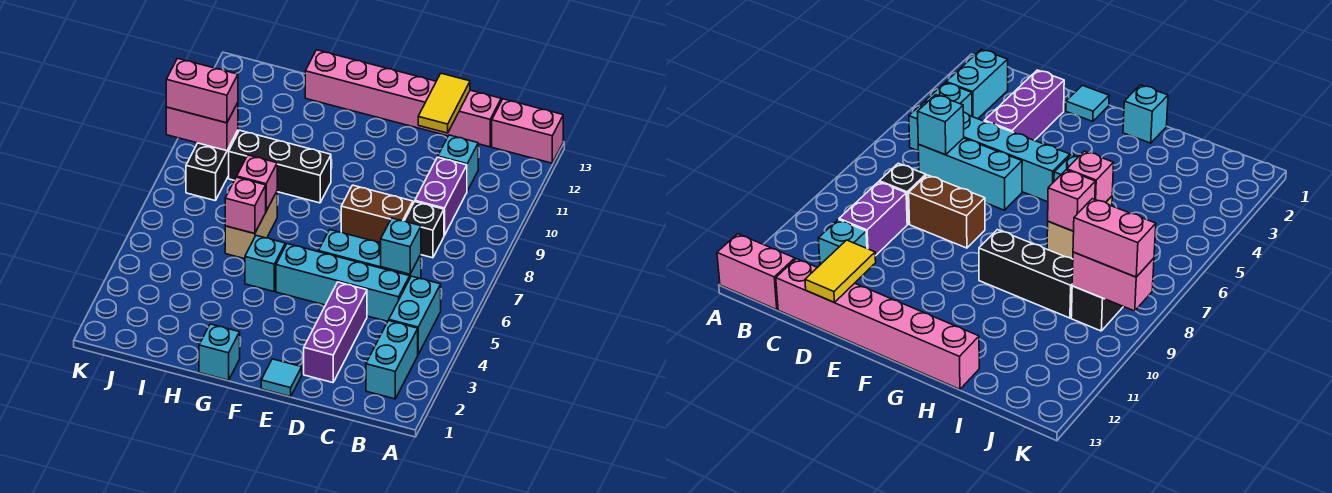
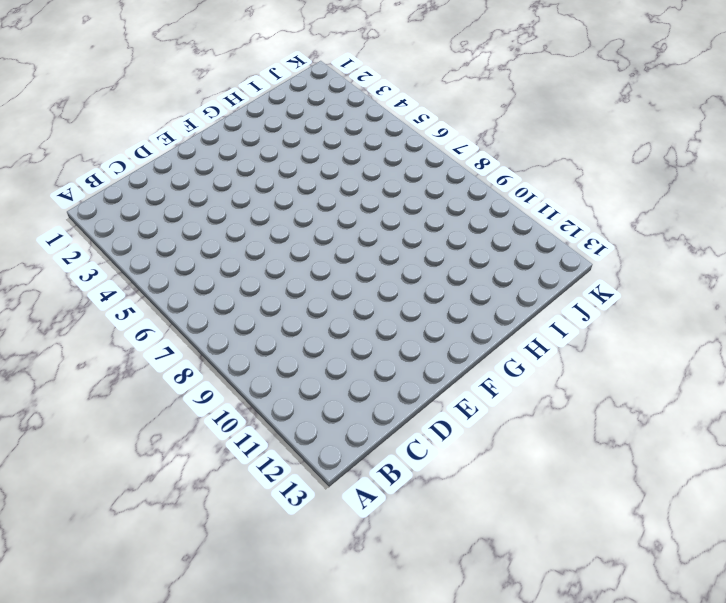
none -> pink 1x2 brick [492,99,563,163]
none -> cyan 1x2 brick [366,321,418,399]
none -> cyan 1x2 brick [389,276,441,354]

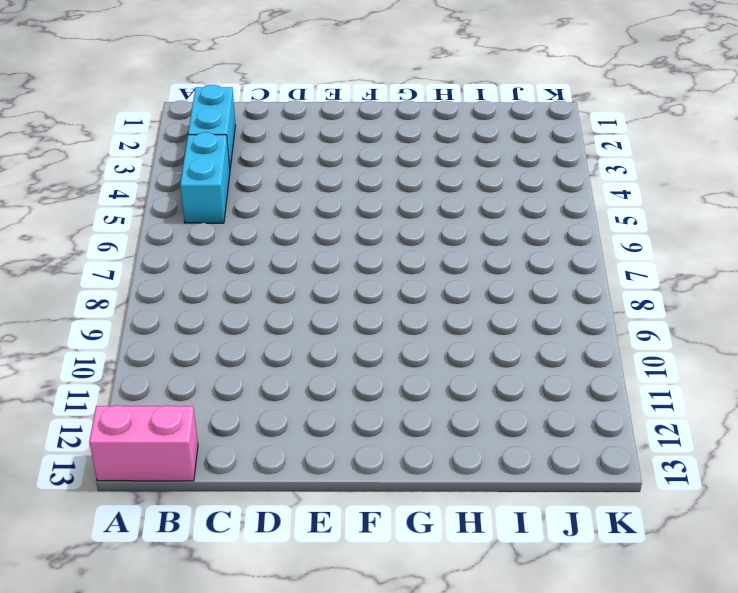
none -> cyan 1x4 brick [276,244,410,321]
none -> cyan 1x3 brick [318,230,421,279]
none -> black 1x1 brick [405,202,444,258]

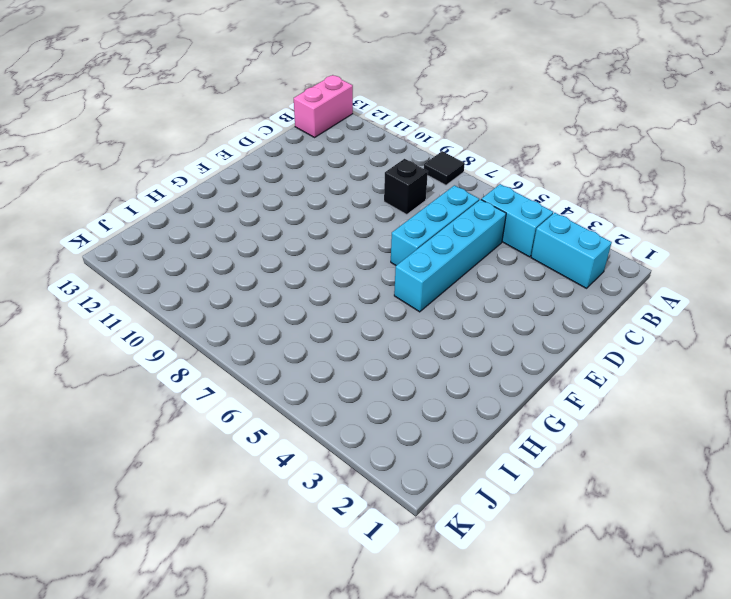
black 1x1 tile [424,151,465,185] -> none
none -> purple 1x2 brick [415,157,467,235]
none -> cyan 1x1 brick [438,135,478,191]
none -> pink 1x6 brick [305,50,501,147]

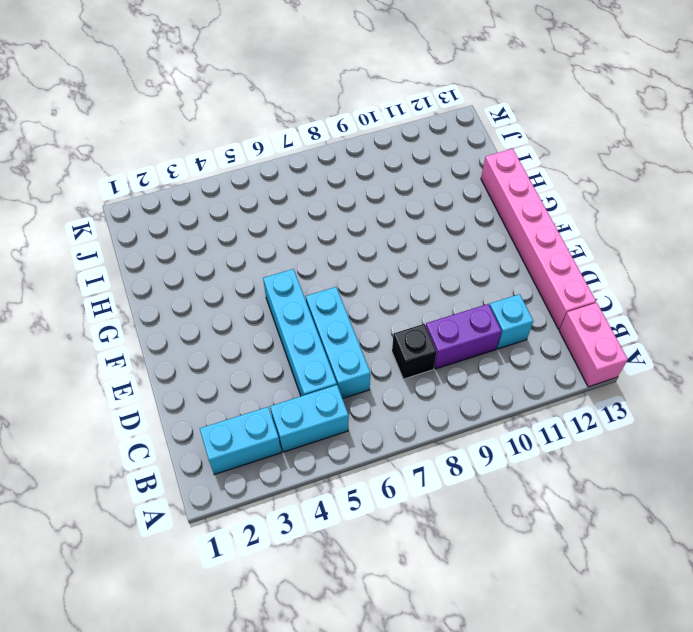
none -> purple 1x3 brick [304,282,367,383]
none -> brown 1x2 brick [341,185,413,243]
none -> cyan 1x1 tile [261,359,302,397]

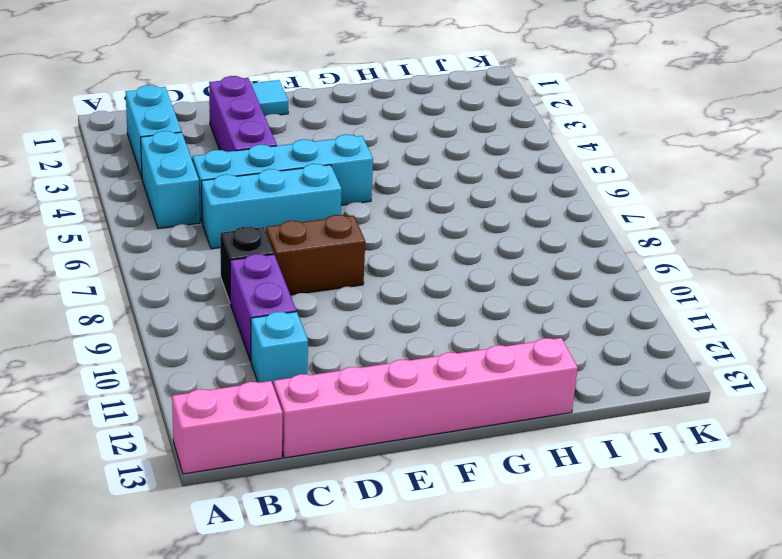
none -> cyan 1x1 brick [199,324,240,380]
none -> cyan 1x1 brick [245,235,285,291]
none -> black 1x3 brick [229,130,331,203]

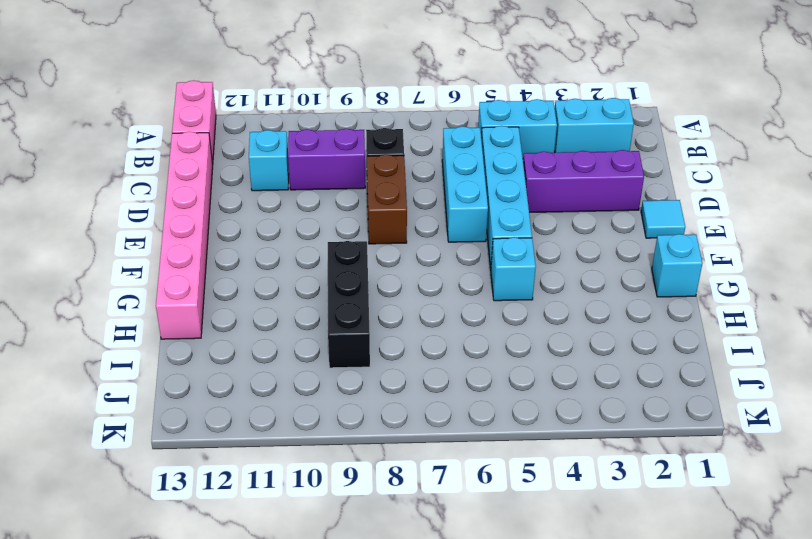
none -> tan 1x2 brick [225,192,277,259]
none -> black 1x2 brick [186,130,238,201]
none -> cyan 1x1 brick [381,218,421,274]

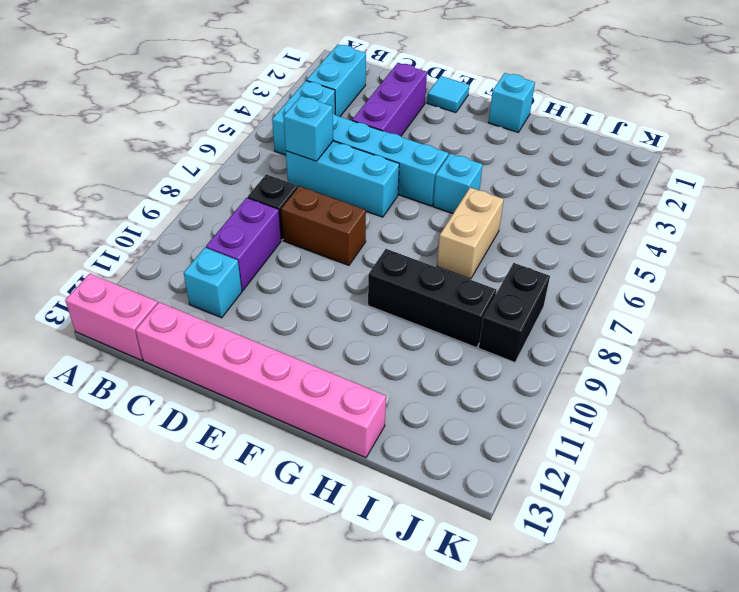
none -> yellow 1x2 tile [418,73,470,133]
none -> pink 1x1 brick [225,177,266,234]
none -> pink 1x1 brick [237,155,277,211]

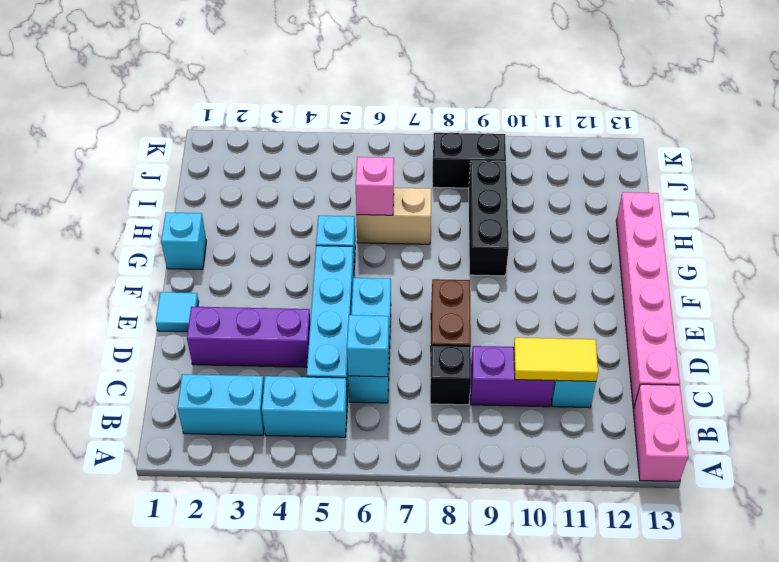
yellow 1x2 tile [514,338,598,381] -> yellow 1x2 tile moved to [418,73,470,133]
none -> pink 1x1 brick [237,155,277,211]
none -> pink 1x2 brick [166,103,238,151]
none -> pink 1x2 brick [166,58,238,123]

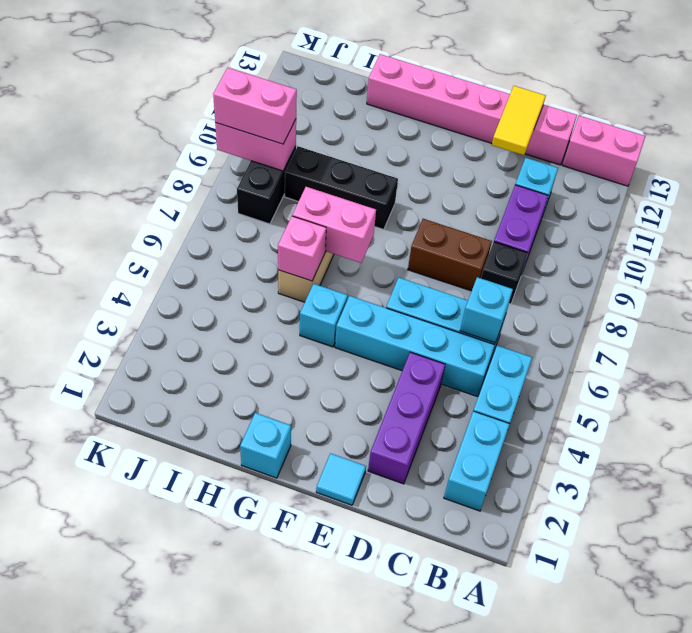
pink 1x2 brick [292,187,376,263] -> pink 1x1 brick [237,155,277,211]

